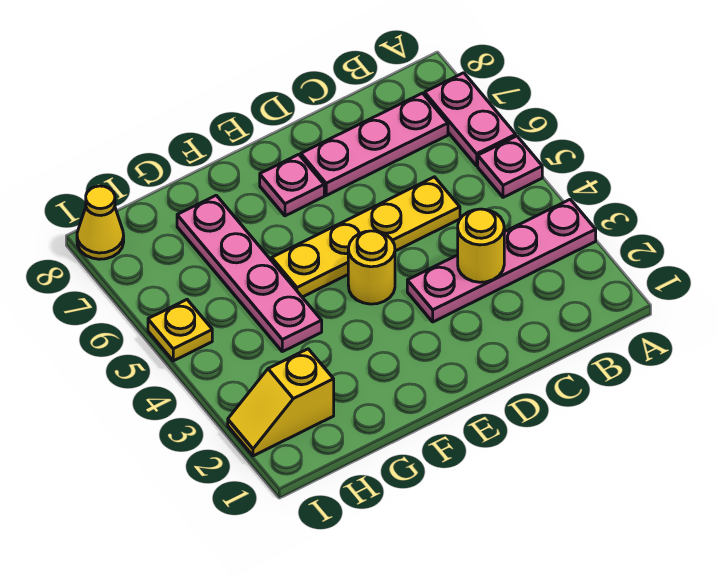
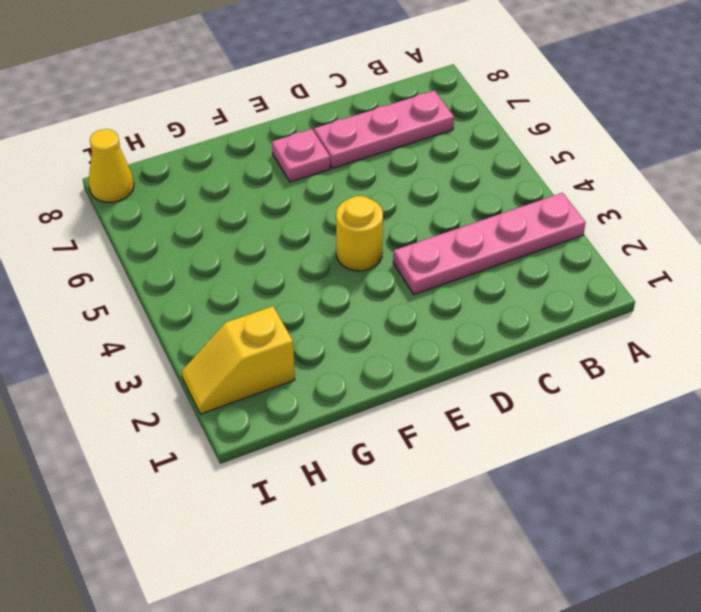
none -> pink 1x1 plate [478,136,542,197]
none -> pink 1x2 plate [425,73,516,166]
none -> yellow 1x4 plate [272,177,460,297]

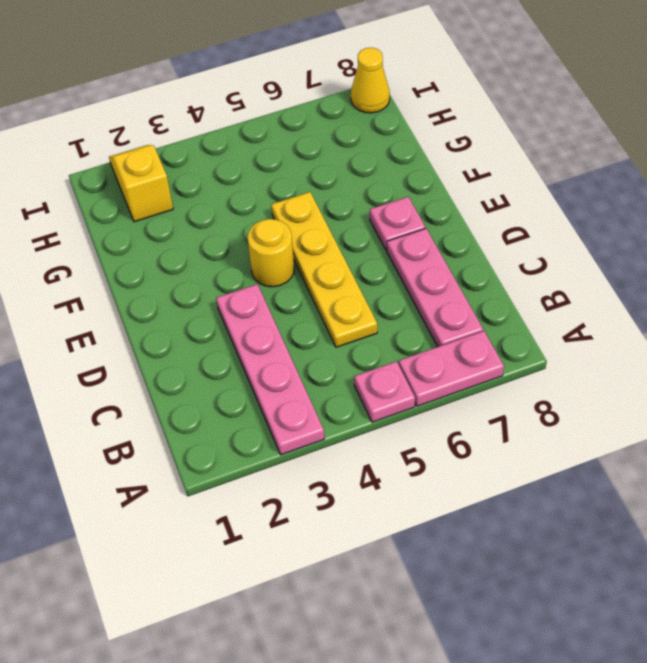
none -> pink 1x4 plate [177,195,322,352]
none -> yellow 1x1 plate [148,300,212,361]
none -> yellow 1x1 round brick [458,209,504,282]

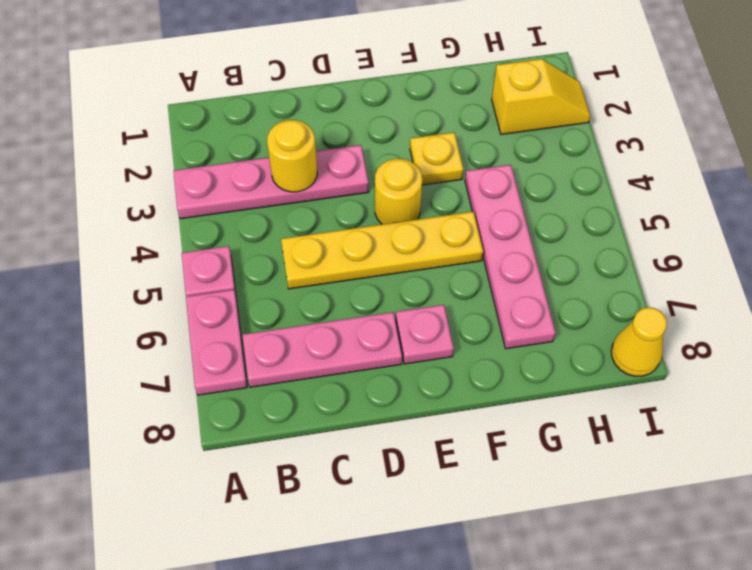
yellow 1x1 plate [410,132,463,185] -> yellow 1x1 plate moved to [148,300,212,361]

